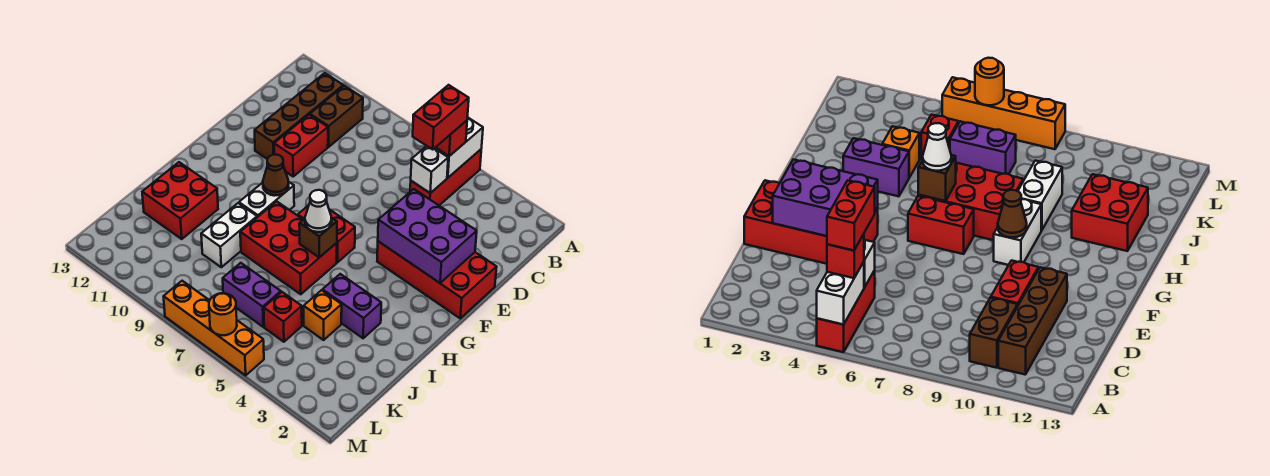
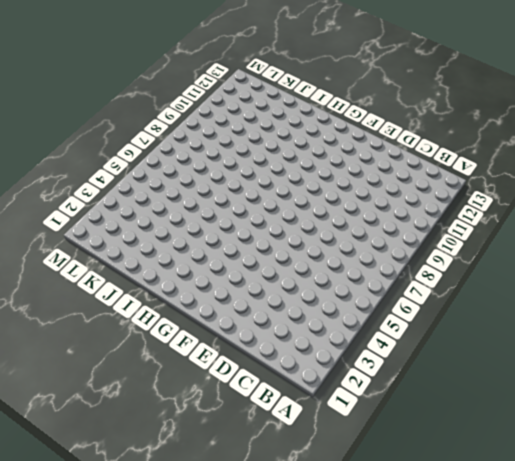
none -> red 1x3 brick [410,150,481,205]
none -> brown 1x2 brick [310,86,363,147]
none -> brown 1x4 brick [255,73,343,159]

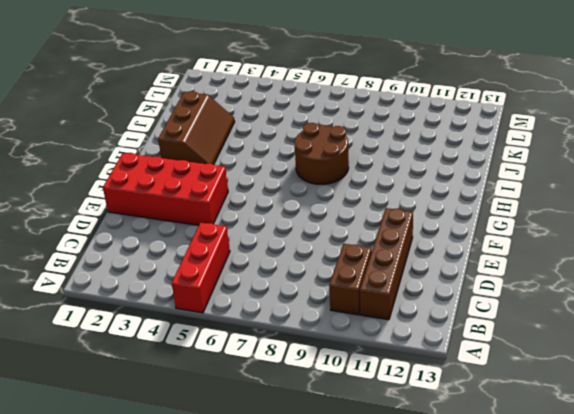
brown 2x3 slope [158,91,235,165] -> purple 1x2 brick [322,274,381,338]
brown 2x2 round brick [294,123,349,184] -> red 2x3 brick [240,201,337,294]
none -> red 1x2 brick [274,115,328,176]
none -> red 1x2 brick [298,205,355,262]
none -> white 1x2 brick [239,182,294,217]

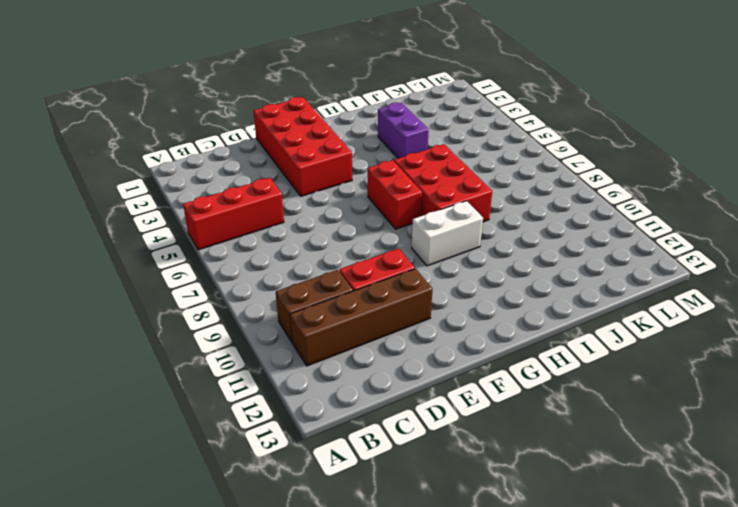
none -> white 1x2 brick [201,203,257,267]
none -> red 2x2 brick [142,162,218,239]
none -> orange 1x1 brick [304,290,342,340]

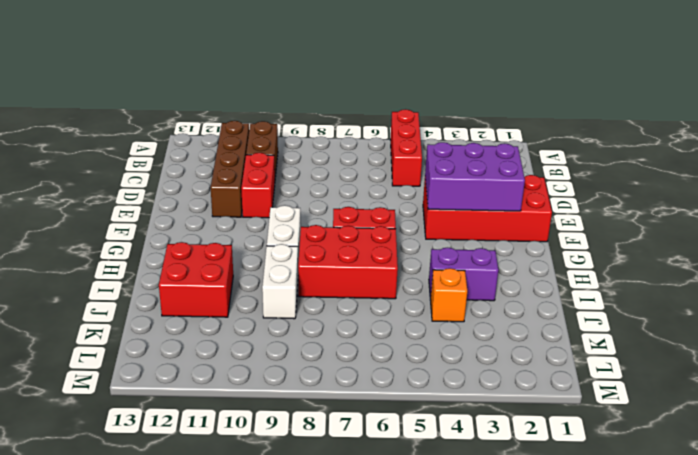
none -> red 1x1 brick [264,292,302,342]
none -> purple 1x2 brick [223,263,281,327]
none -> orange 1x4 brick [164,281,264,375]

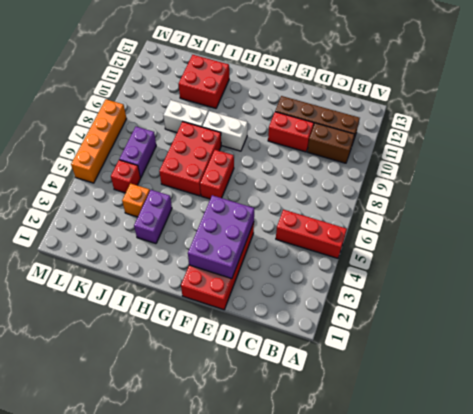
none -> white 1x2 brick [435,117,483,178]
none -> white 1x1 brick [411,146,448,193]
none -> brown 1x1 cone [263,155,289,196]

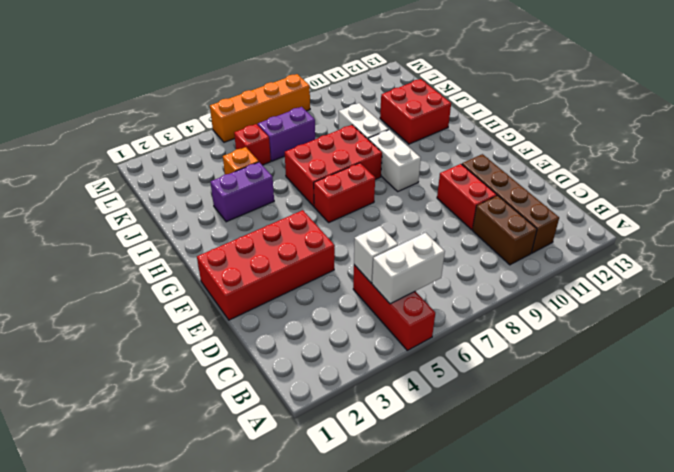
white 1x2 brick [372,233,445,304] -> white 1x2 brick turned to [435,117,483,178]
none -> purple 2x3 brick [378,189,477,283]
none -> brown 1x1 cone [263,155,289,196]
none -> brown 1x1 brick [299,217,337,257]

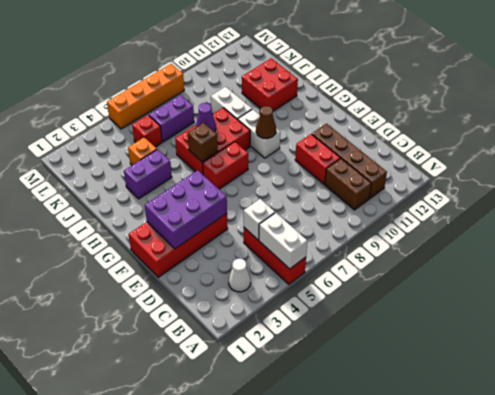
white 1x1 cone [229,259,251,292] -> white 1x1 cone moved to [305,190,332,232]
purple 1x1 cone [196,103,216,132] -> none
none -> orange 1x1 round brick [209,293,237,335]
none -> red 1x1 brick [435,121,467,156]
none -> red 1x2 brick [413,85,469,149]

